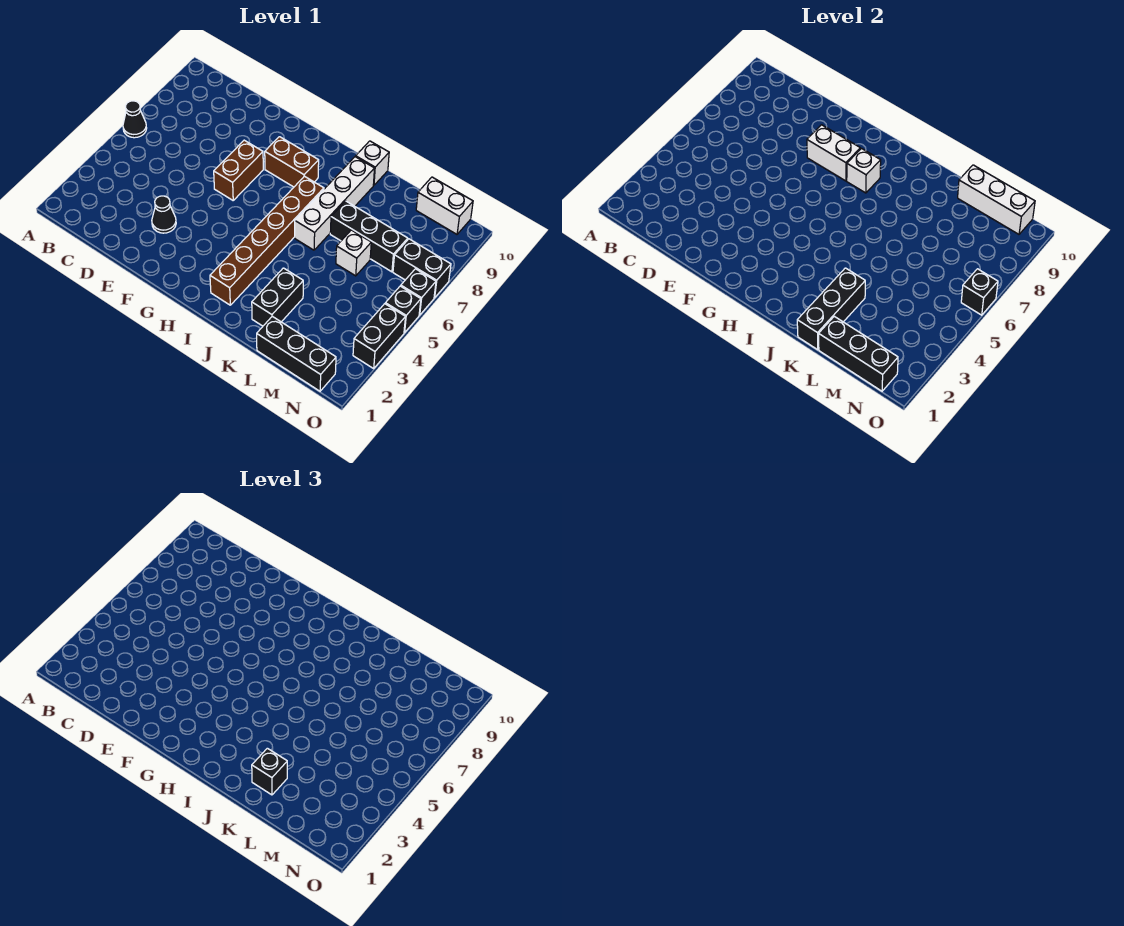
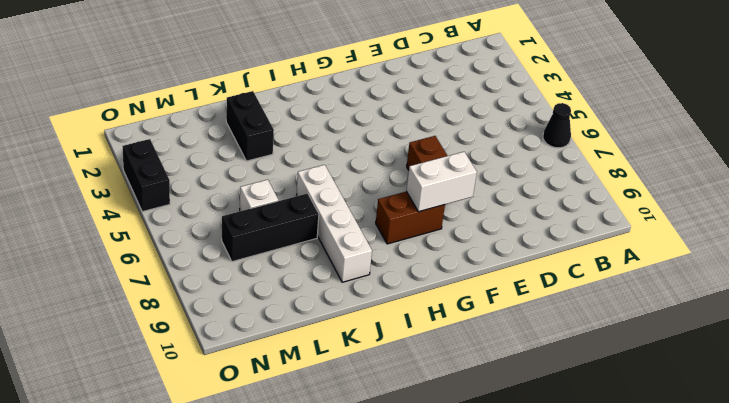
none -> black 1x1 cone [152,196,176,233]
none -> brown 1x6 brick [210,176,324,305]
none -> white 1x1 brick [356,141,389,185]

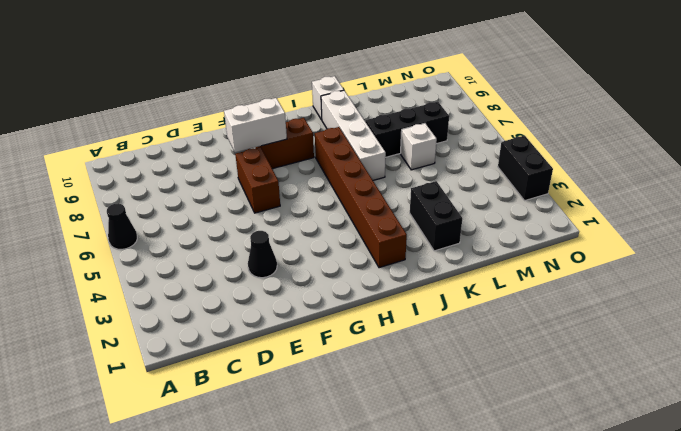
none -> black 1x3 brick [257,316,336,391]
none -> white 1x2 brick [416,177,473,234]
none -> black 1x2 brick [393,239,451,298]

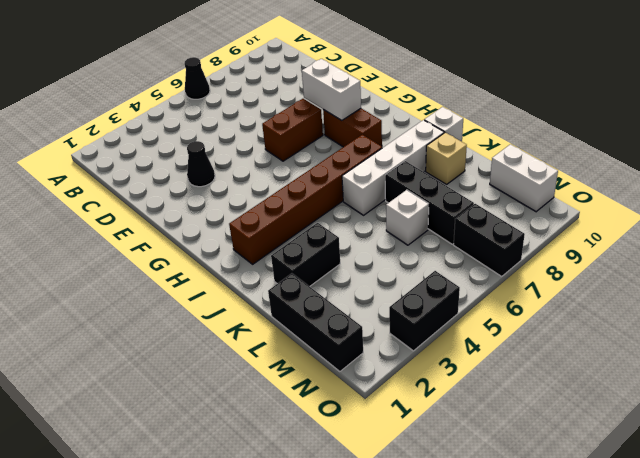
tan 1x1 brick [426,132,467,184] -> none
none -> black 1x1 brick [385,286,421,333]
none -> black 1x1 brick [401,269,436,315]
none -> white 1x1 brick [847,149,881,193]

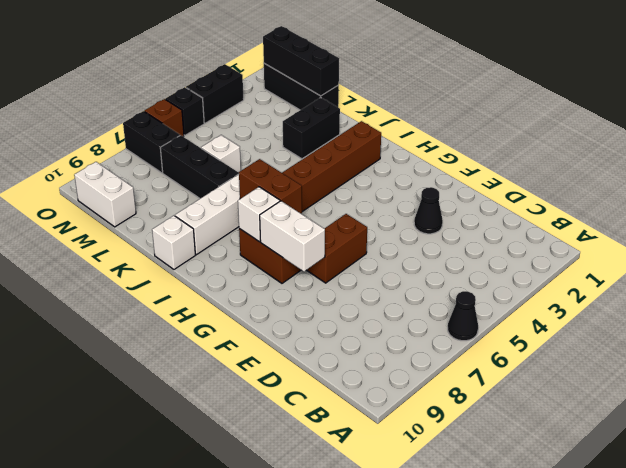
brown 1x2 brick [239,159,302,213] -> none
brown 1x1 brick [144,99,184,136] -> black 1x1 brick [401,269,436,315]
none -> black 1x3 brick [797,268,865,350]
none -> white 1x3 brick [958,165,1035,234]
none -> black 1x1 brick [961,269,998,315]

